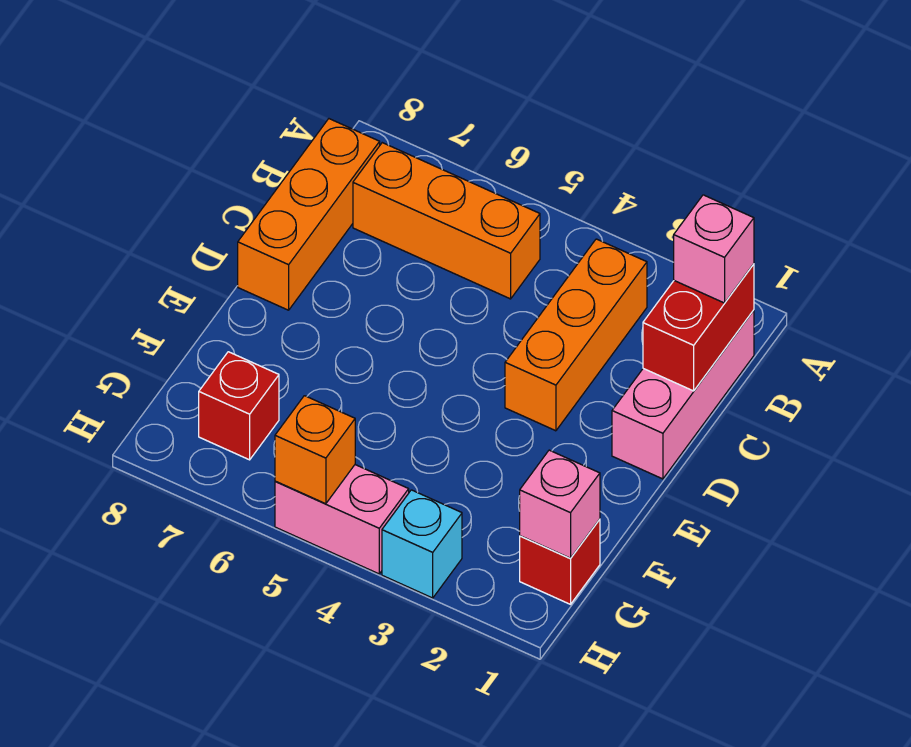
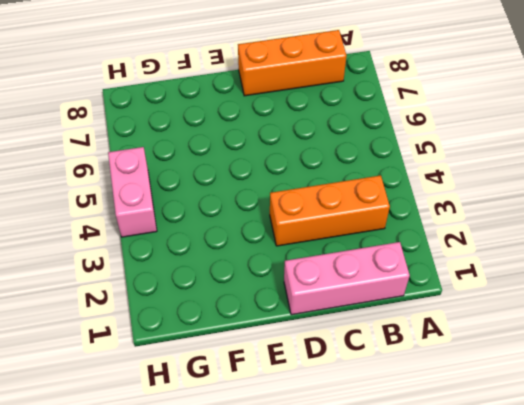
none -> orange 1x3 brick [353,143,540,299]
none -> red 1x1 brick [520,519,600,604]
none -> red 1x1 brick [199,352,279,460]

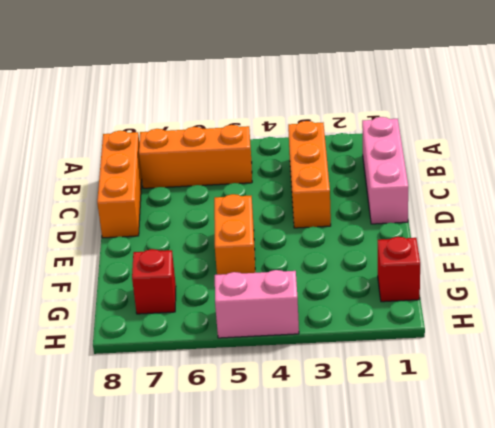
orange 1x2 brick [214,194,255,275] -> none
none -> cyan 1x1 brick [382,490,462,598]
none -> red 1x2 brick [643,264,754,391]
none -> pink 1x1 brick [520,450,600,558]

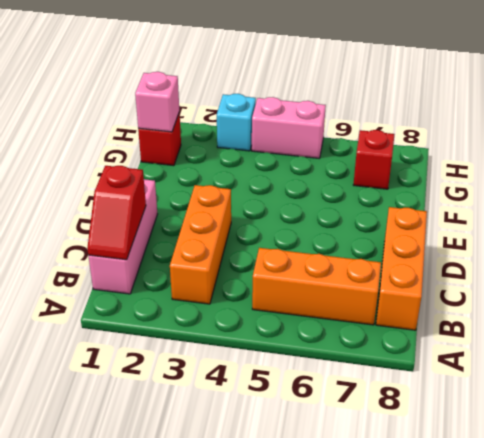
red 1x2 slope [87,166,146,260] -> red 1x2 brick [643,264,754,391]
none -> orange 1x1 brick [275,396,355,504]
none -> pink 1x1 brick [674,195,754,303]

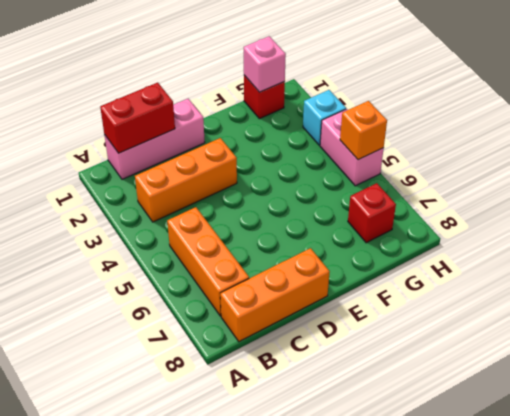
none -> pink 1x1 brick [674,195,754,303]

